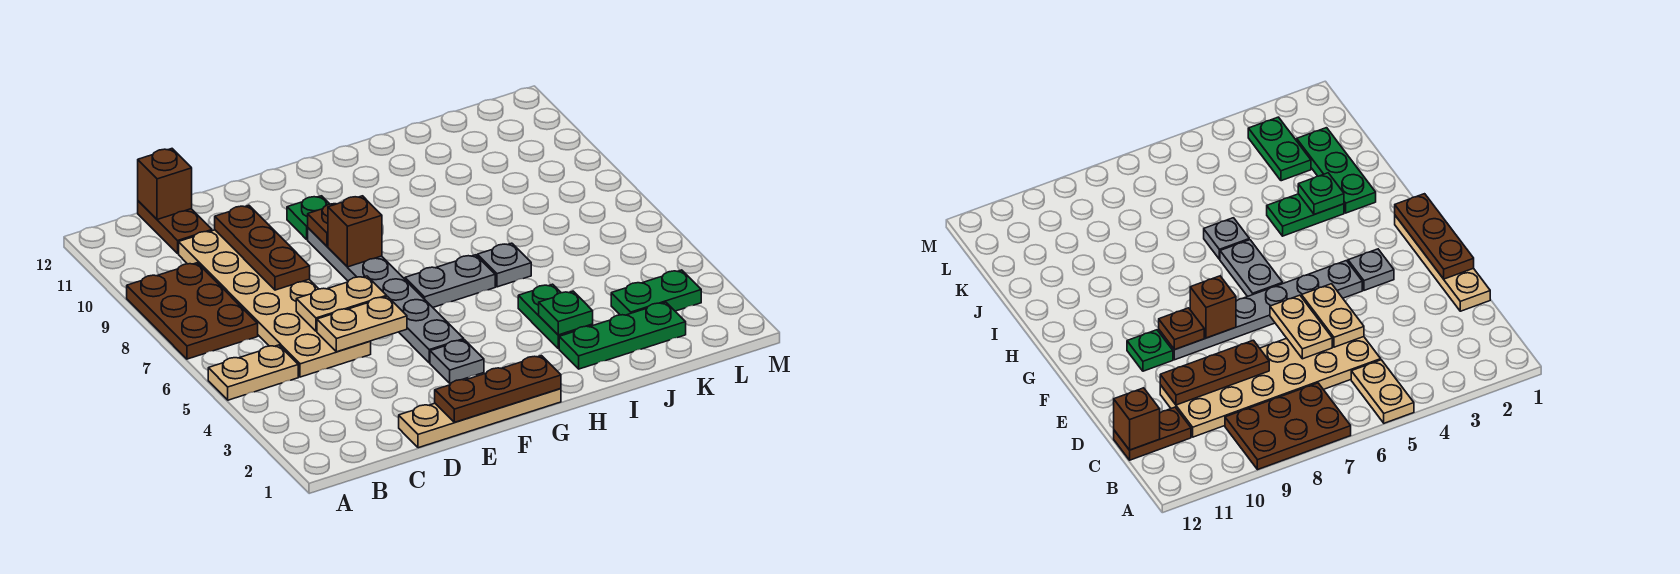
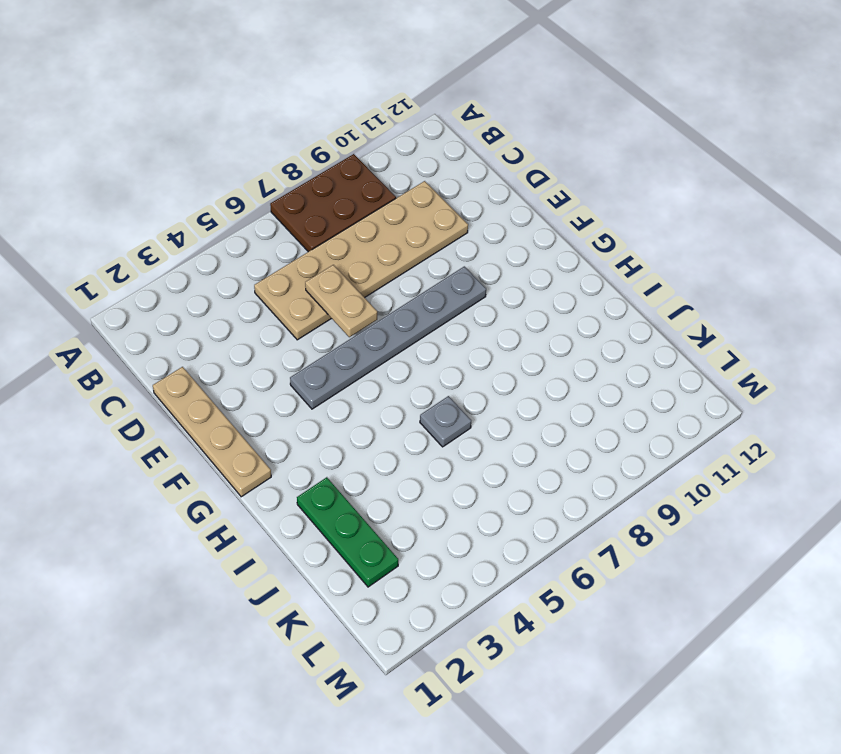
none -> tan 1x2 plate [208,345,298,400]
none -> brown 1x2 plate [138,201,212,254]
none -> grey 1x1 plate [430,340,484,383]

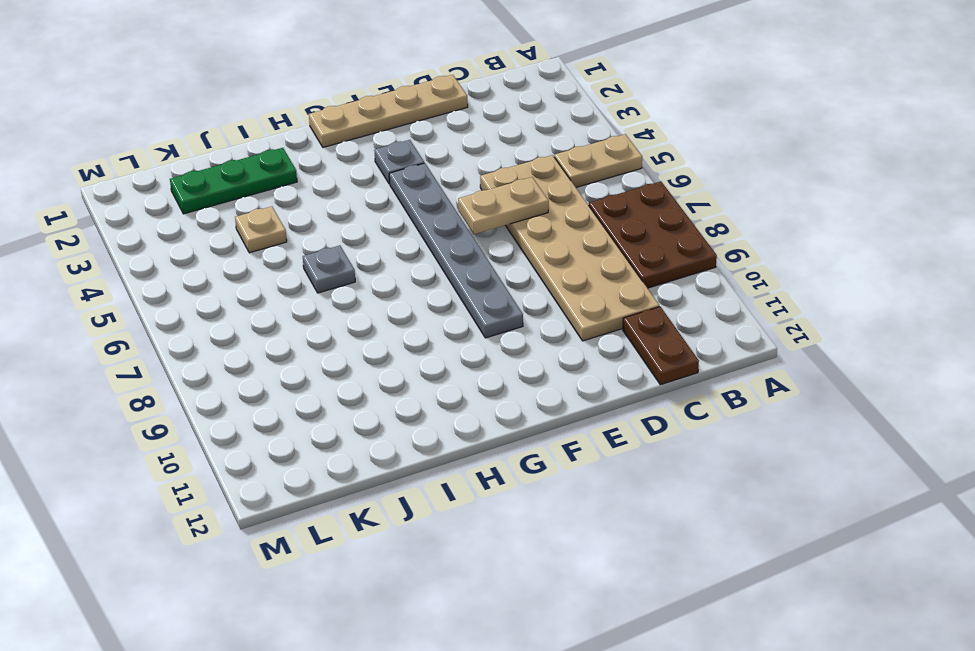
tan 1x1 plate [235,206,287,253] -> none
none -> green 1x1 plate [287,196,329,239]
none -> grey 1x2 plate [405,255,495,307]
none -> green 1x2 plate [518,284,593,349]

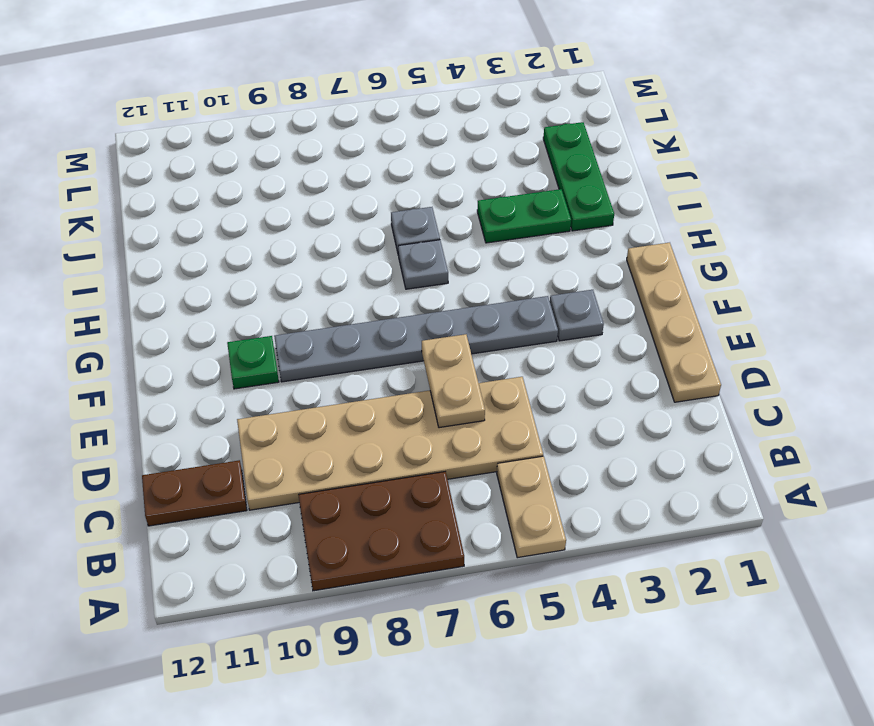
grey 1x1 plate [398,240,448,289] -> grey 1x2 plate [405,255,495,307]
none -> green 1x2 plate [611,270,701,315]
none -> brown 1x1 brick [138,149,192,220]
none -> tan 1x2 plate [317,297,407,352]

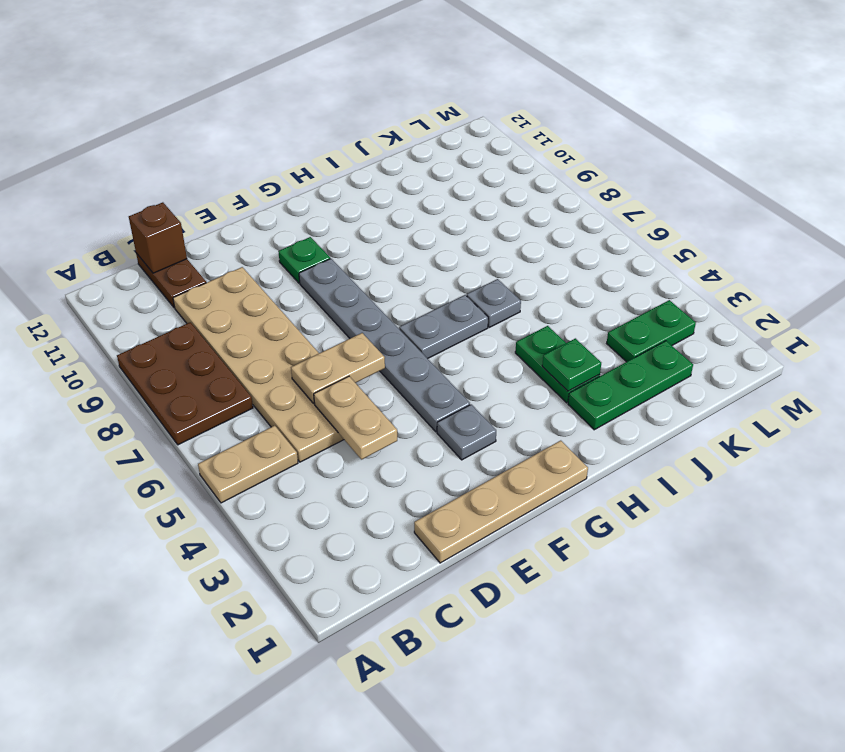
tan 1x2 plate [314,376,397,460] -> tan 1x2 plate turned to [317,297,407,352]
none -> brown 1x3 plate [215,205,310,290]
none -> brown 1x3 plate [435,356,561,422]
none -> brown 1x1 brick [328,196,382,267]

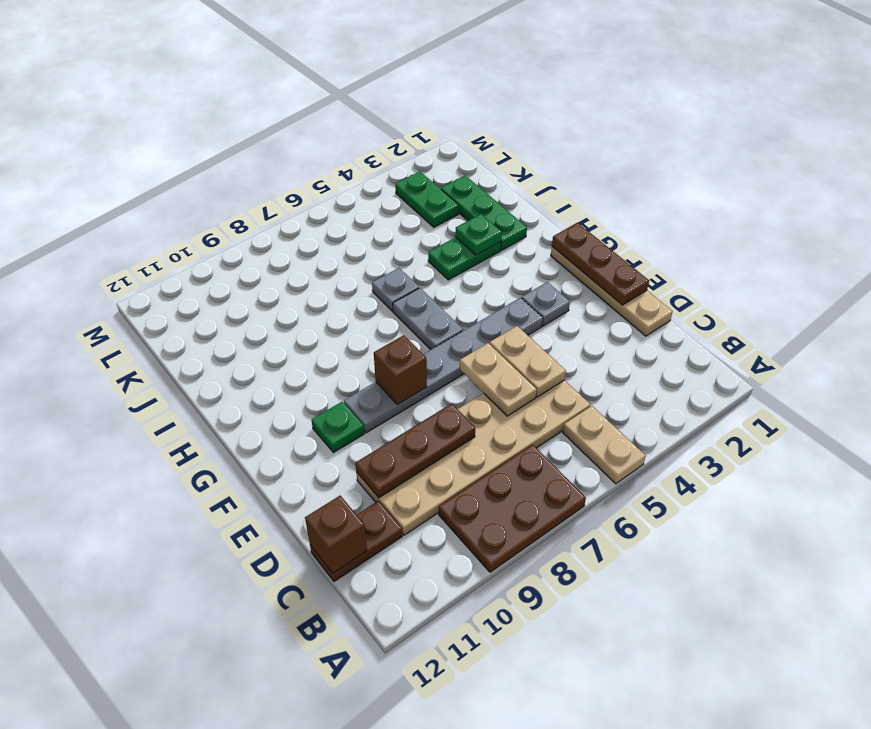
none -> brown 1x1 plate [308,204,335,246]

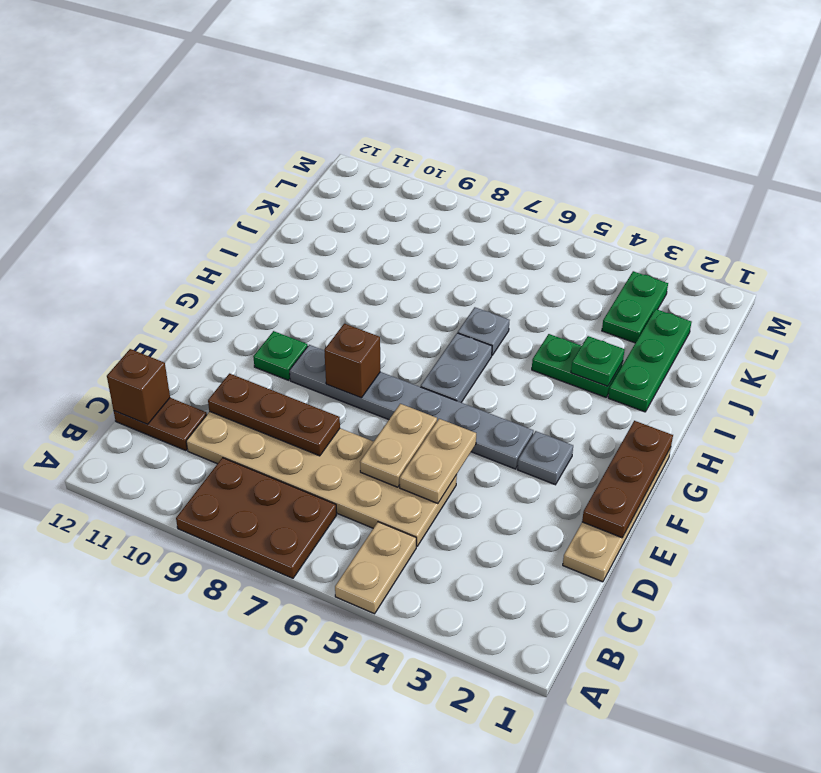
none -> brown 1x1 plate [308,204,335,246]

